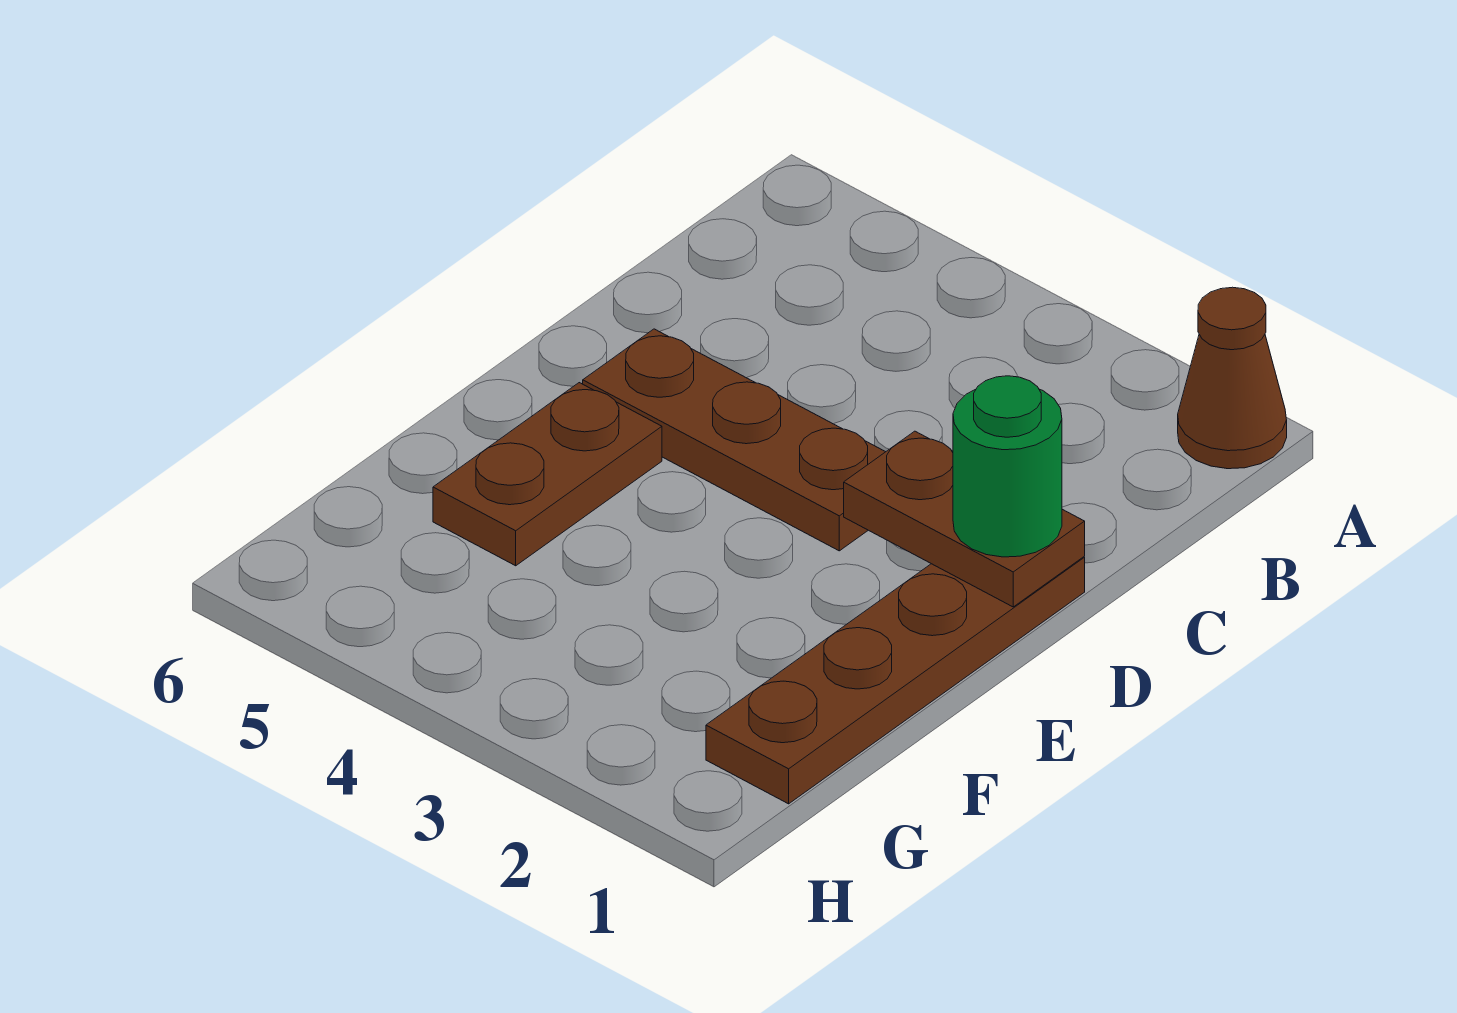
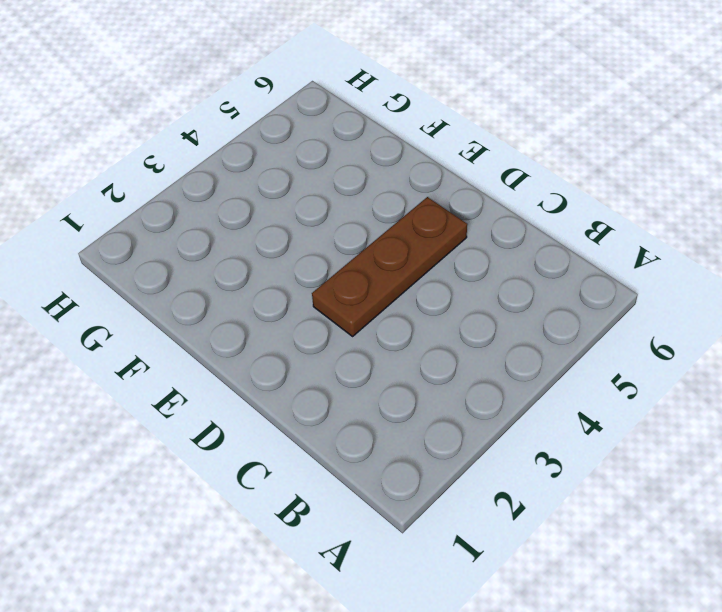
none -> brown 1x1 cone [1178,287,1287,469]
none -> brown 1x4 plate [706,557,1085,804]

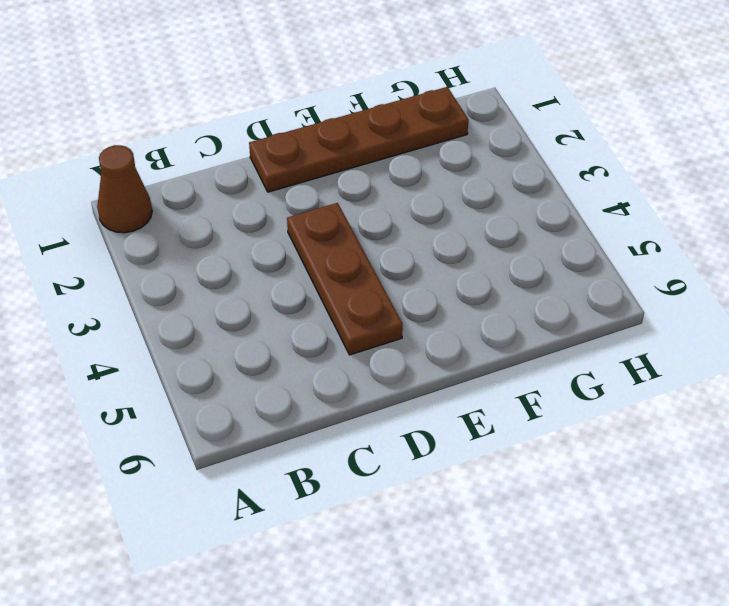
none -> brown 1x2 plate [433,383,662,566]
none -> brown 1x2 plate [844,431,1085,607]

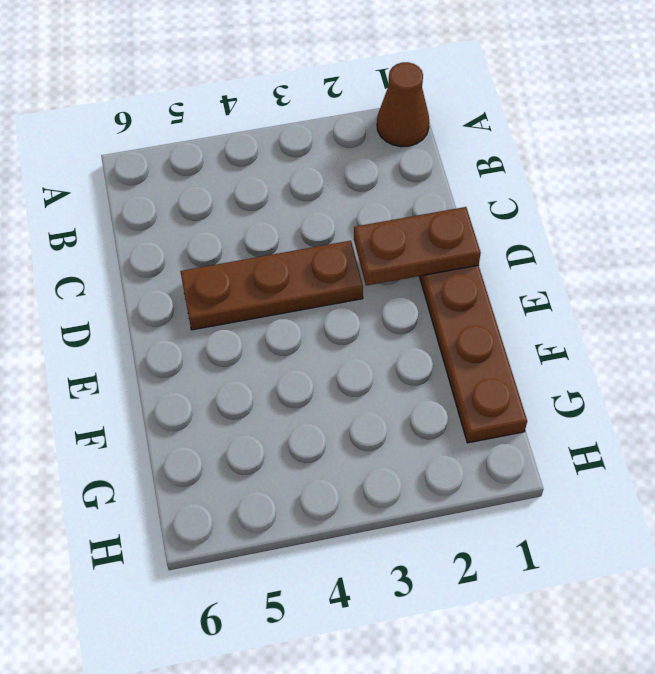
none -> brown 1x2 plate [433,383,662,566]
none -> green 1x1 round brick [953,376,1062,557]

